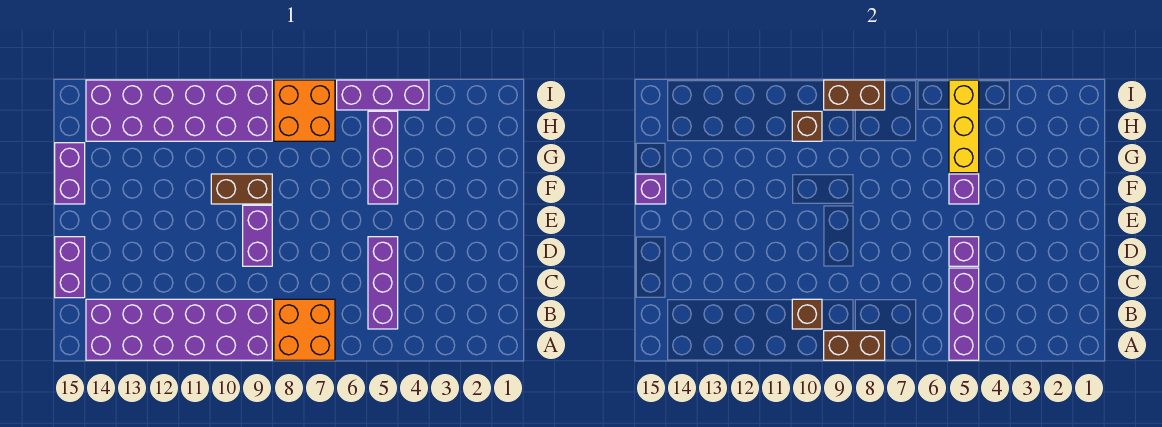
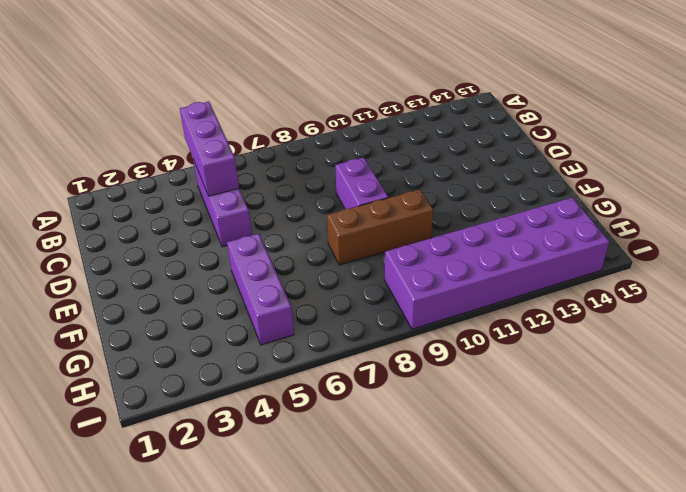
brown 1x3 brick [327,189,433,265] -> brown 1x2 brick [211,174,272,204]
none -> orange 2x2 brick [274,299,335,360]
none -> purple 2x6 brick [86,299,272,360]
none -> purple 1x2 brick [55,237,85,298]

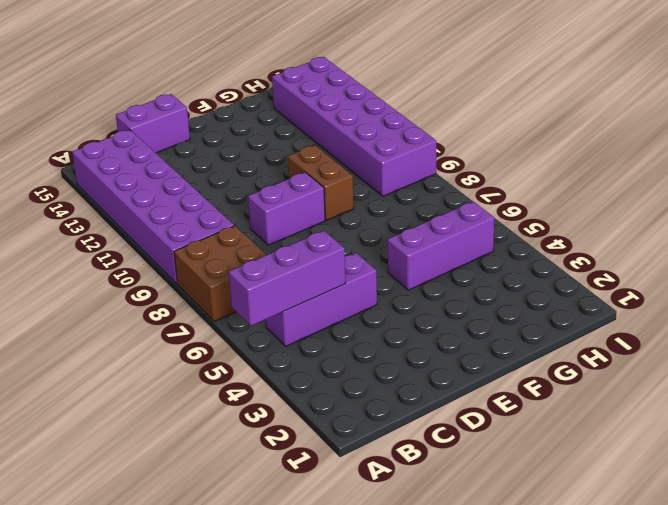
brown 2x2 brick [174,226,266,322] -> orange 2x2 brick [274,299,335,360]
none -> purple 1x2 brick [55,143,85,204]
none -> orange 2x2 brick [274,80,335,141]
none -> purple 1x3 brick [337,80,429,110]

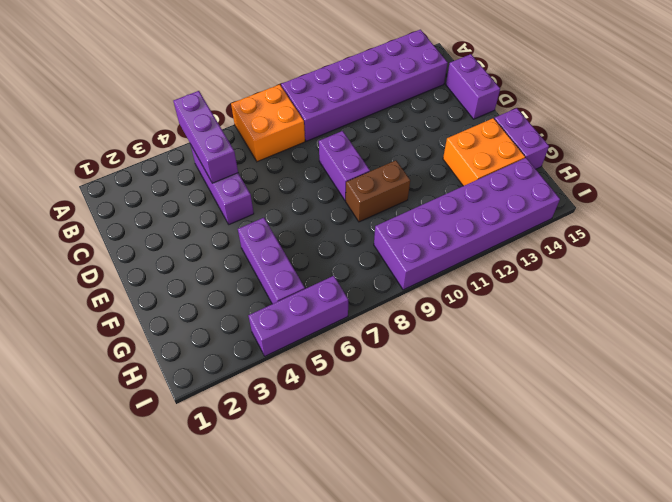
orange 2x2 brick [443,118,525,186] -> orange 2x2 brick moved to [274,80,335,141]
none -> brown 1x2 brick [824,331,885,360]
none -> brown 1x1 brick [792,299,822,329]
none -> purple 1x1 brick [949,237,979,266]

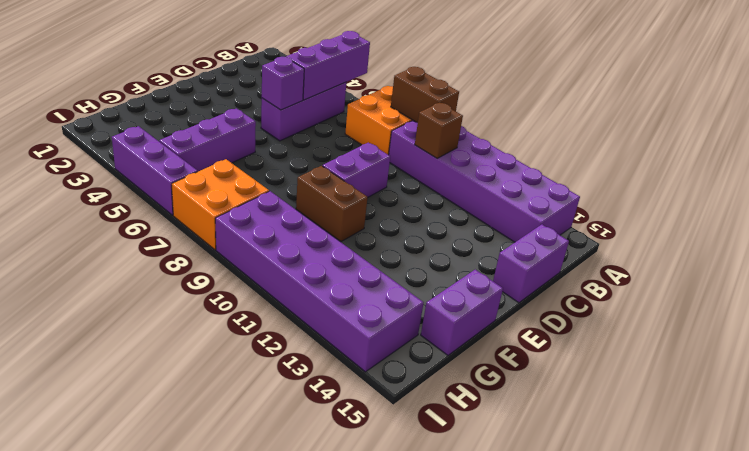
none -> purple 1x1 brick [949,174,979,204]
none -> purple 1x1 brick [636,174,666,204]
none -> yellow 1x3 brick [949,80,979,173]

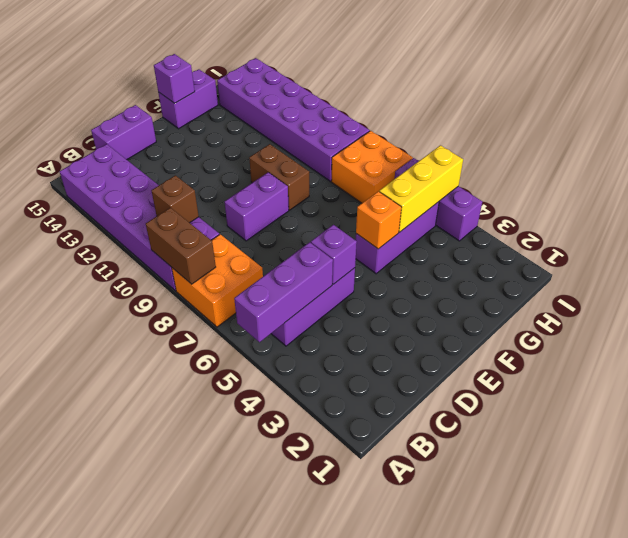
orange 1x1 brick [356,191,401,249] -> purple 1x1 brick [949,174,979,204]
none -> brown 1x1 brick [792,111,822,141]
none -> brown 1x2 brick [824,80,885,110]

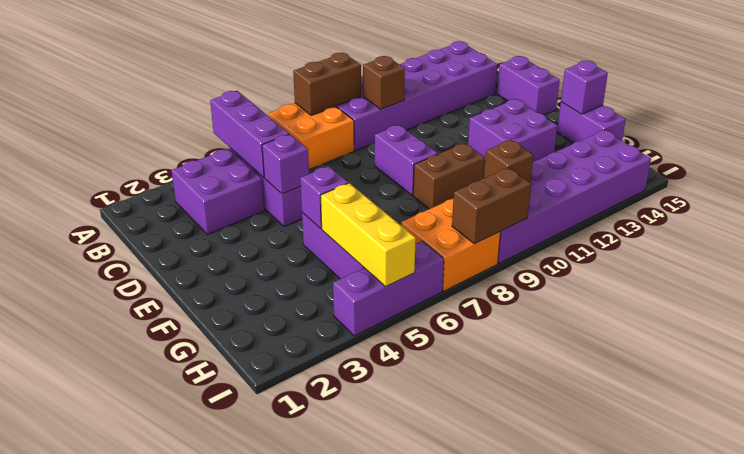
purple 2x2 brick [172,149,265,234] -> none
purple 2x2 brick [468,99,558,162] -> none

